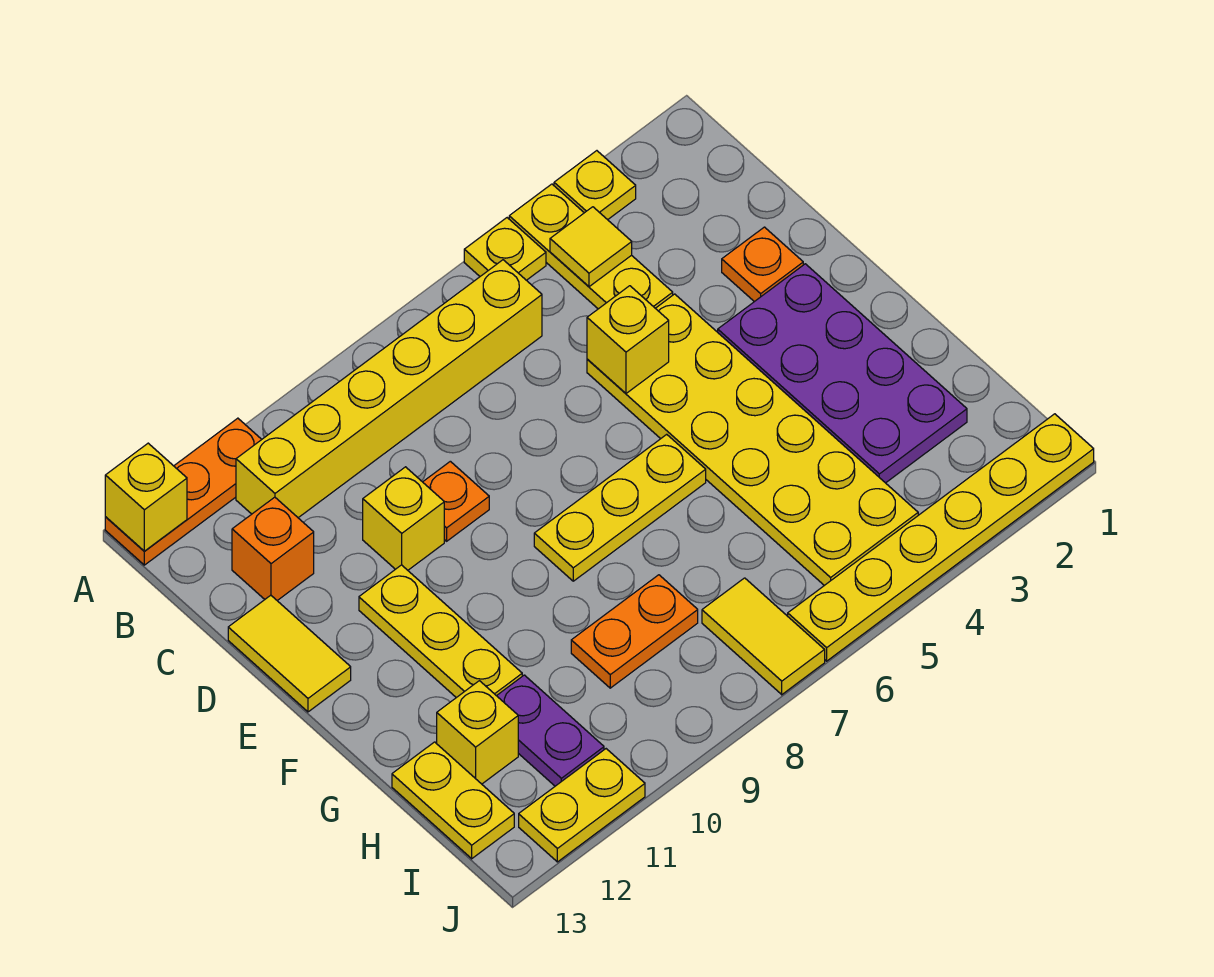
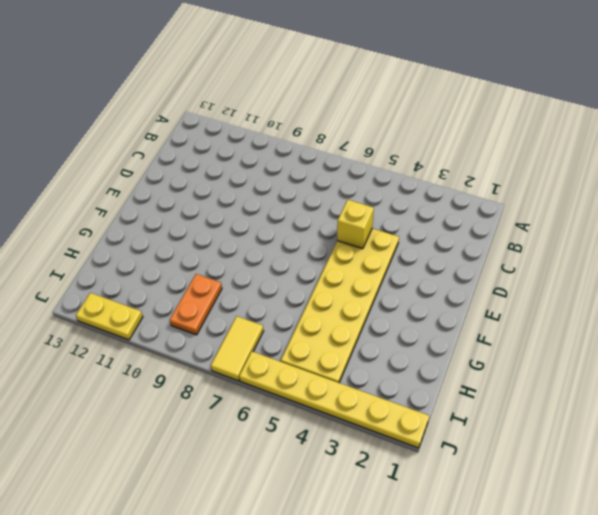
orange 1x2 plate [170,274,222,335] -> orange 1x2 plate turned to [571,575,698,688]
none -> yellow 1x1 plate [554,151,636,220]
none -> yellow 1x3 plate [509,184,673,309]
none -> yellow 1x1 plate [464,218,546,280]

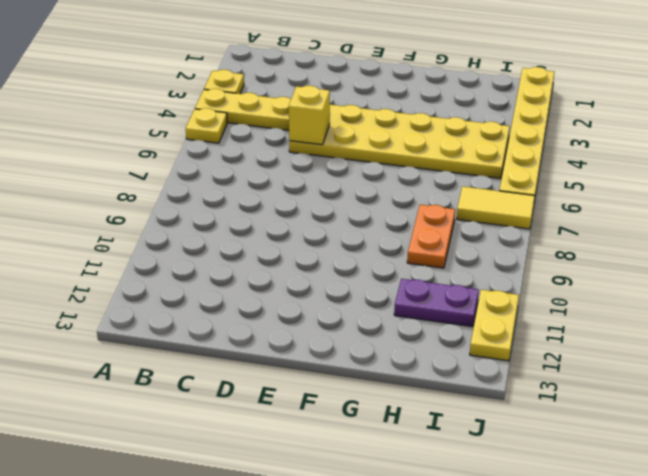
none -> orange 1x3 plate [105,418,262,565]
none -> yellow 1x6 brick [236,260,542,518]
none -> orange 1x1 brick [232,497,314,601]

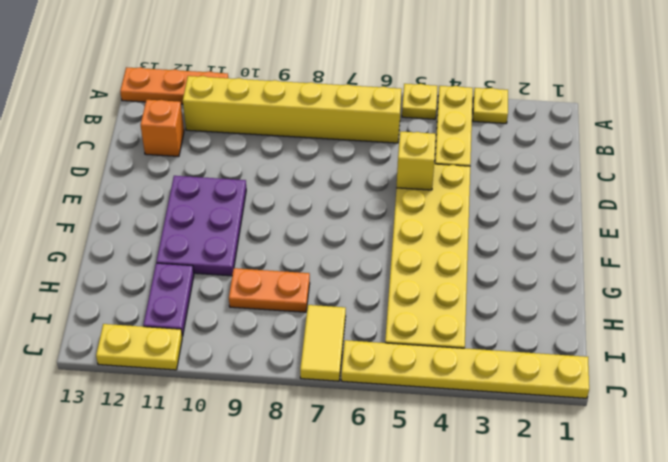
purple 2x3 plate [156,176,246,276] -> yellow 1x3 plate [359,565,522,698]
none -> orange 1x1 plate [722,227,803,302]
none -> orange 1x1 plate [423,461,489,541]
none -> yellow 1x1 brick [363,467,444,570]

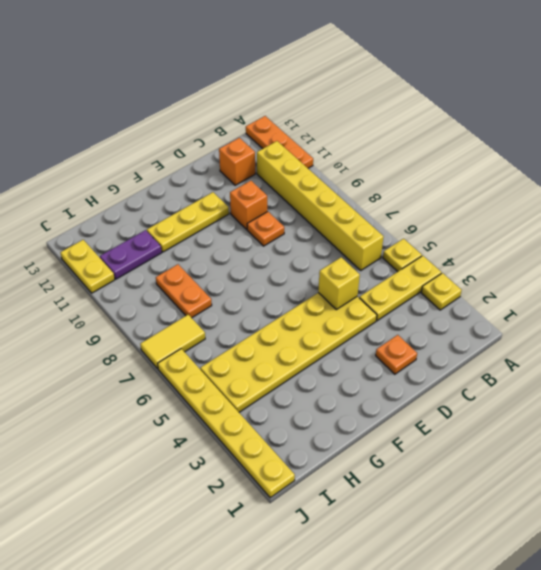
orange 1x1 brick [230,181,267,229] -> yellow 1x1 brick [363,467,444,570]
none -> yellow 1x2 tile [228,595,351,712]
none -> purple 2x4 plate [718,264,967,483]
none -> yellow 1x3 plate [534,434,706,581]

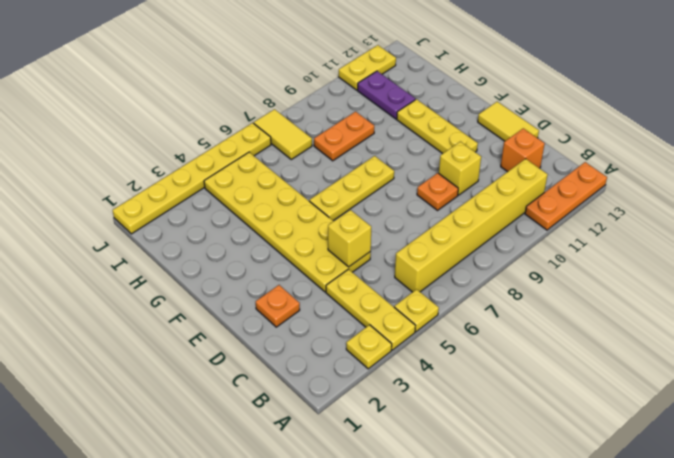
none -> purple 2x4 plate [718,264,967,483]
none -> yellow 1x1 brick [437,681,518,784]
none -> yellow 1x2 plate [392,742,514,859]

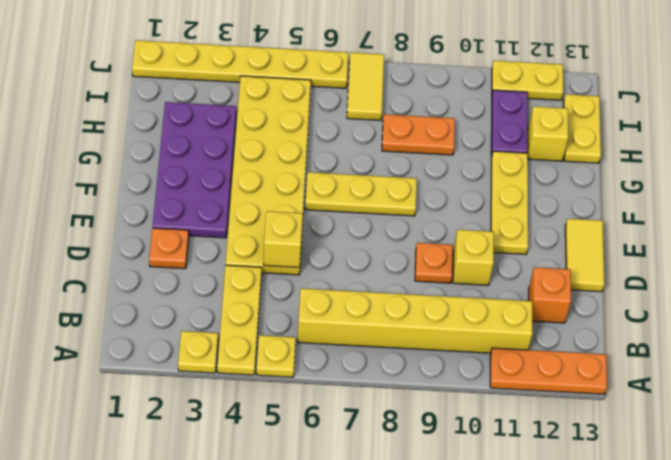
none -> yellow 1x1 brick [105,443,187,551]
none -> yellow 1x1 tile [550,207,632,287]

